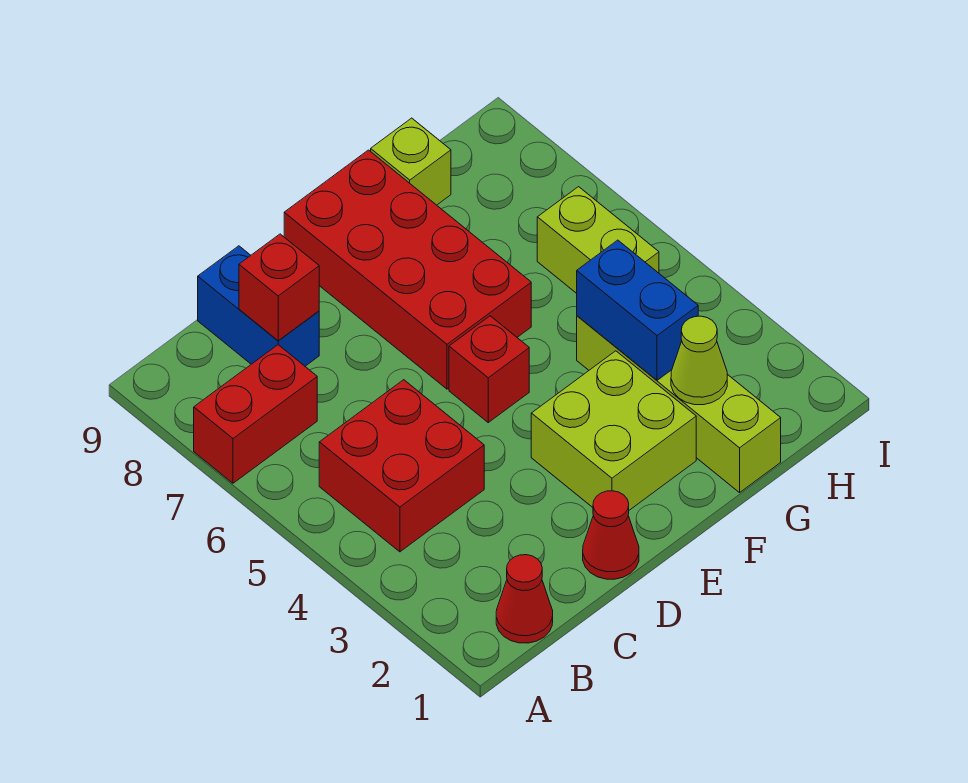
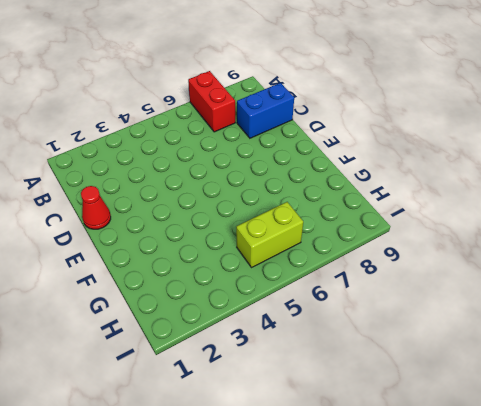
none -> red 1x1 cone [496,555,553,643]
none -> red 2x2 brick [319,380,484,552]
none -> lime 2x2 brick [531,351,696,510]

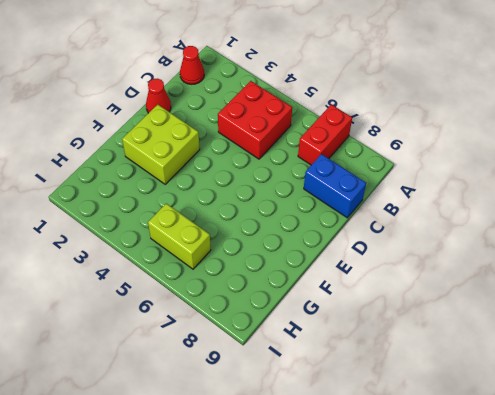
none -> red 1x1 brick [449,316,529,422]
none -> red 2x4 brick [284,150,531,389]
none -> lime 1x4 brick [577,316,781,493]

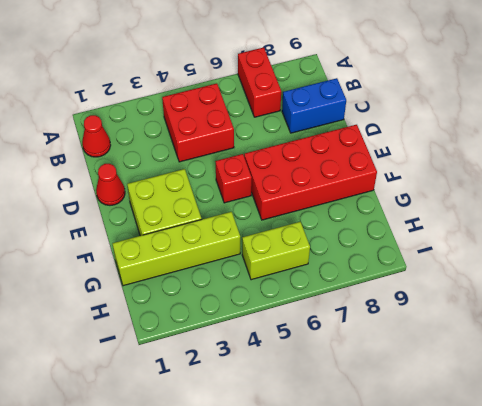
none -> lime 1x1 brick [371,118,451,205]
none -> red 1x1 brick [239,234,319,341]
none -> lime 1x1 cone [671,316,727,405]

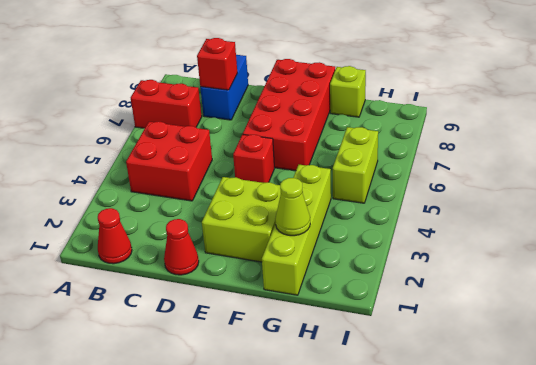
none -> blue 1x2 brick [577,240,698,380]

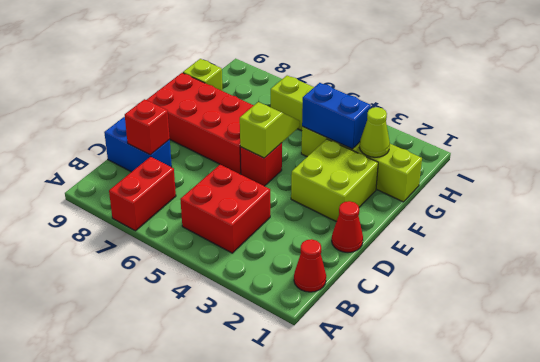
lime 1x2 slope [240,102,300,158] -> none

